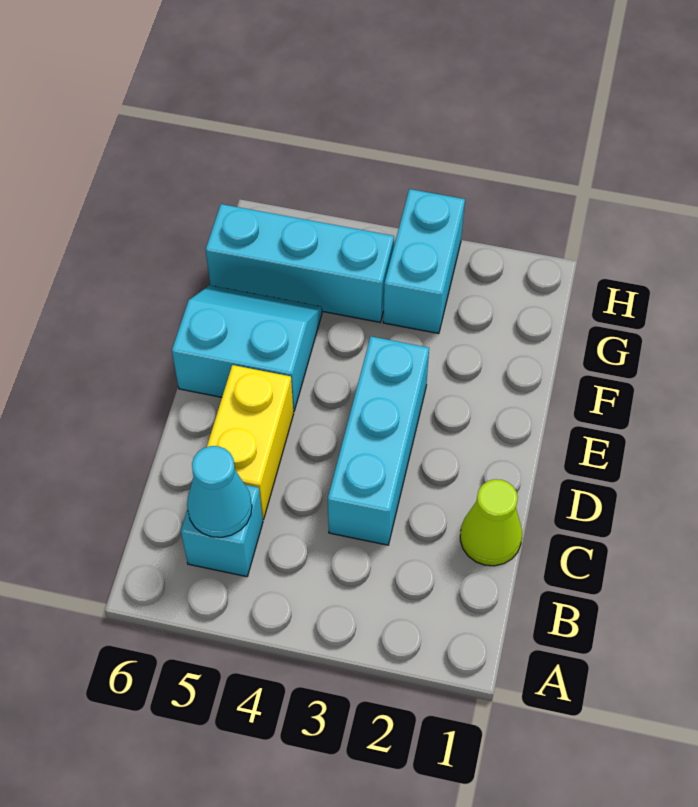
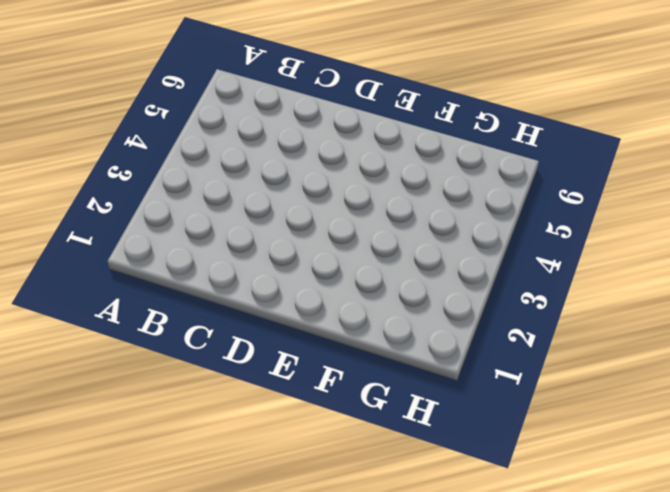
none -> cyan 1x1 brick [181,485,263,577]
none -> lime 1x1 cone [460,479,522,566]

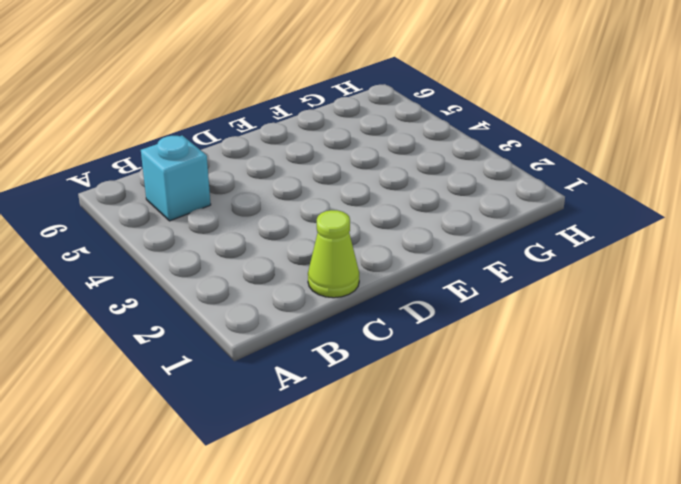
none -> cyan 1x3 brick [328,336,429,545]
none -> yellow 1x2 brick [207,365,293,519]

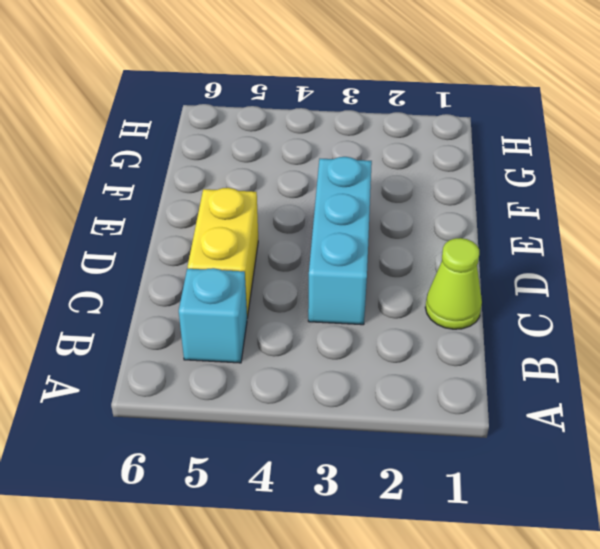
none -> cyan 2x2 slope [172,285,322,412]
none -> cyan 1x2 brick [383,189,465,334]

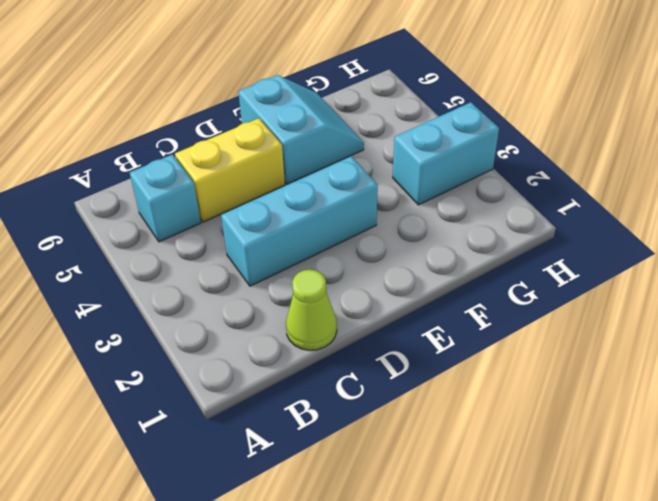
none -> cyan 1x3 brick [206,204,394,322]
none -> cyan 1x1 cone [187,446,252,537]

